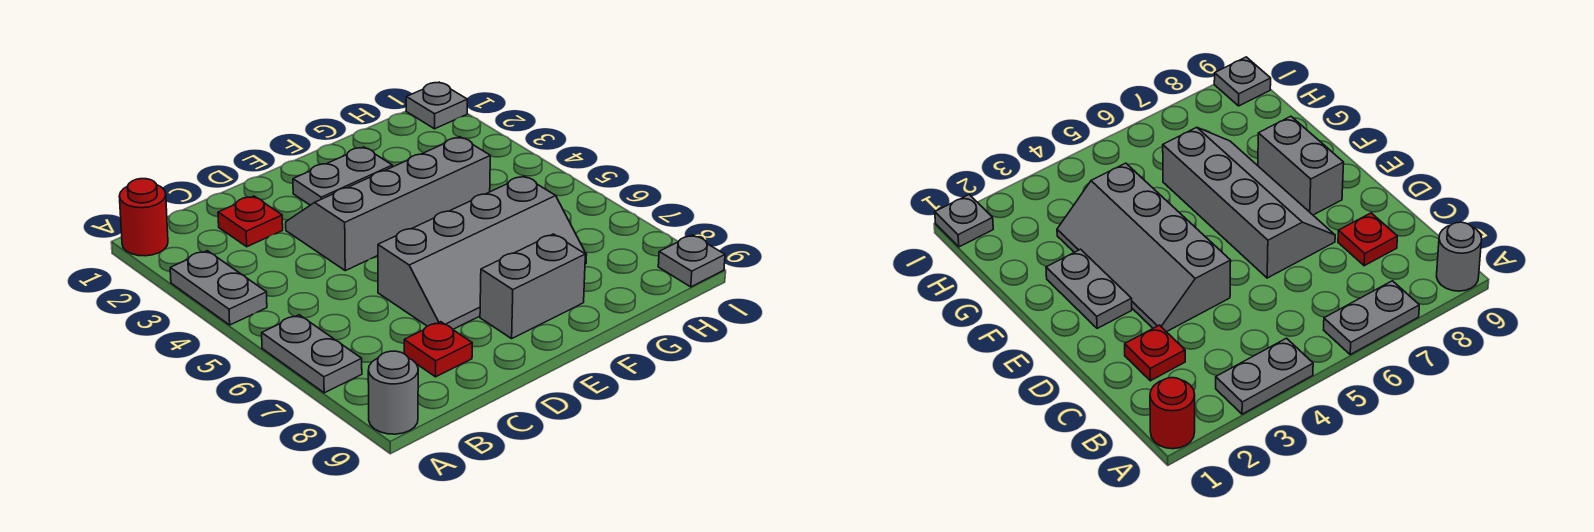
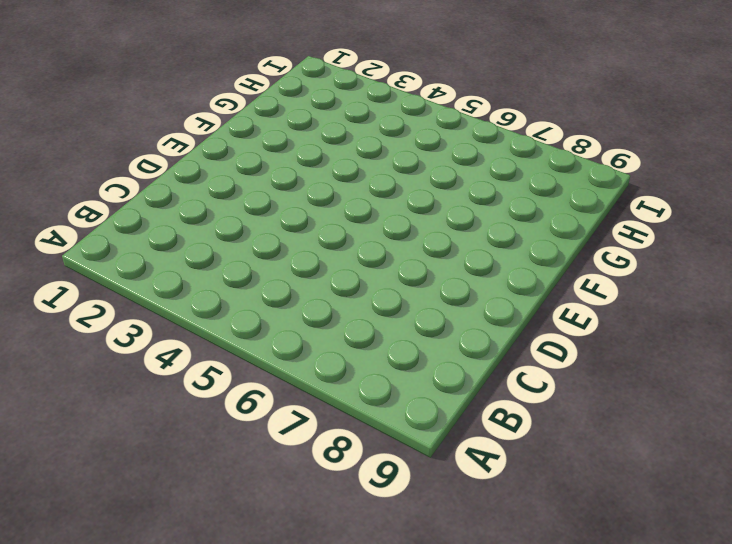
none -> red 1x1 round brick [119,179,168,256]
none -> grey 1x2 plate [170,251,267,325]
none -> grey 1x2 plate [262,315,362,393]

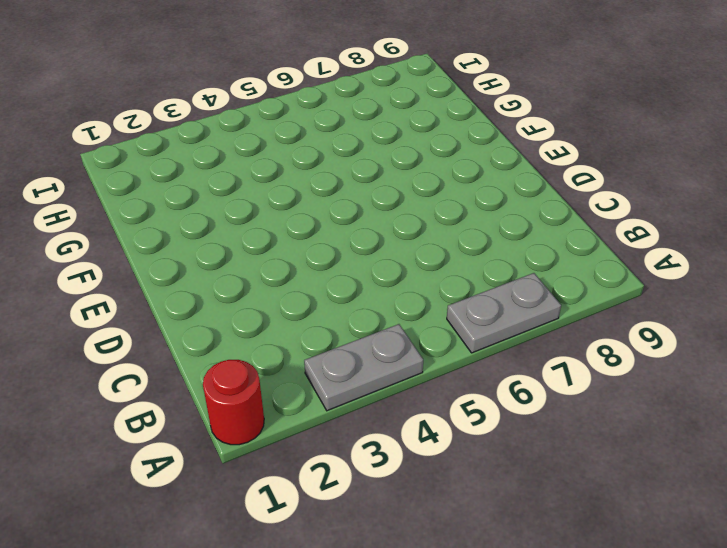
none -> grey 1x1 round brick [368,351,418,434]
none -> red 1x1 plate [218,196,283,247]
none -> red 1x1 plate [404,322,472,377]

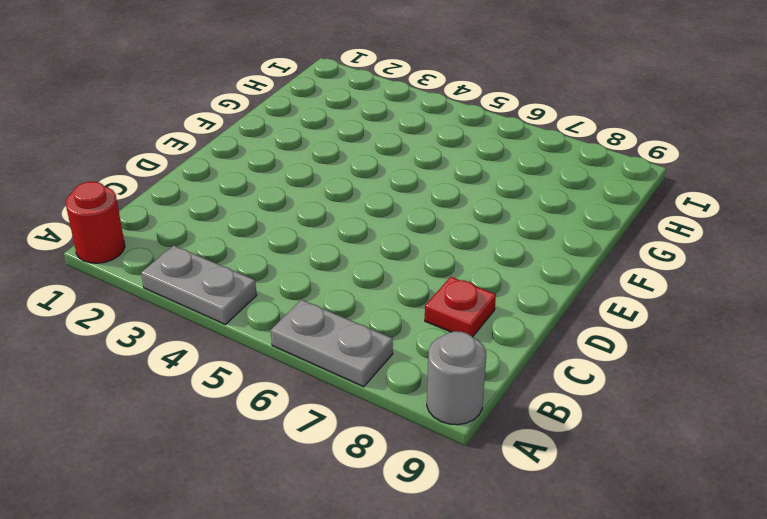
none -> red 1x1 plate [218,196,283,247]
none -> grey 2x4 slope [286,137,490,271]
none -> grey 2x4 slope [378,176,587,329]

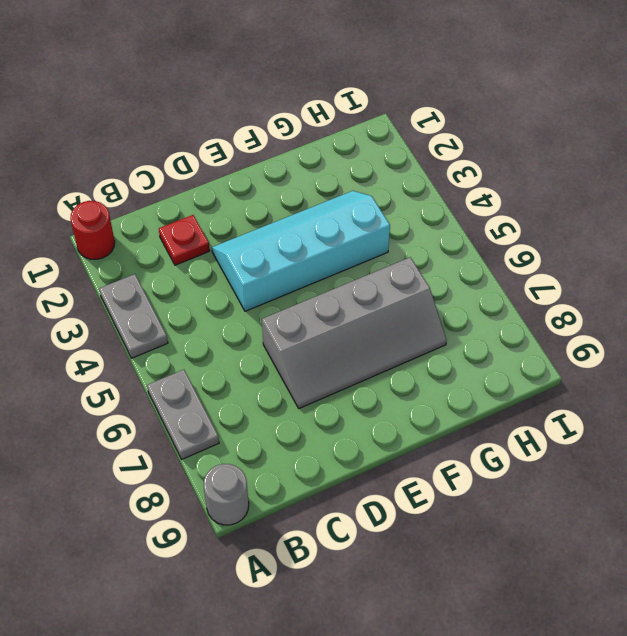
cyan 2x4 slope [212,191,390,311] -> grey 2x4 slope [286,137,490,271]
none -> red 1x1 plate [404,322,472,377]
none -> grey 1x2 plate [293,147,392,205]
none -> grey 1x2 brick [480,234,585,339]

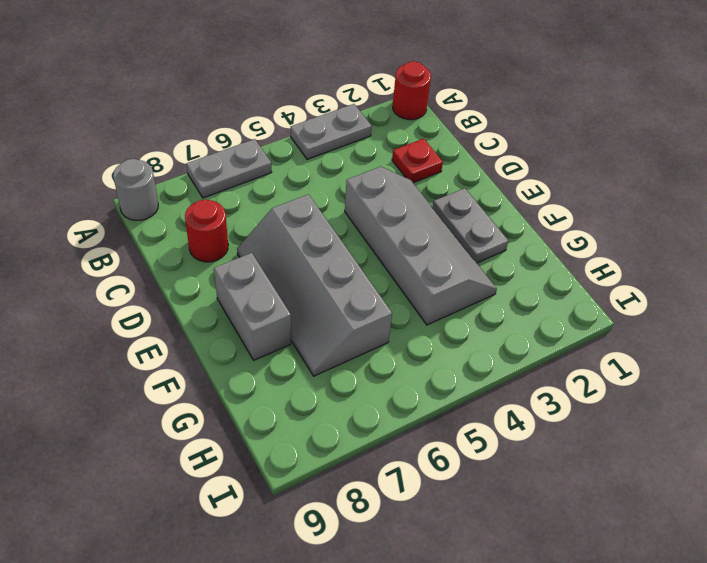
red 1x1 round brick [185,200,228,262] -> red 1x1 plate [404,322,472,377]
none -> grey 1x1 plate [406,82,467,129]
none -> grey 1x1 plate [658,235,725,287]

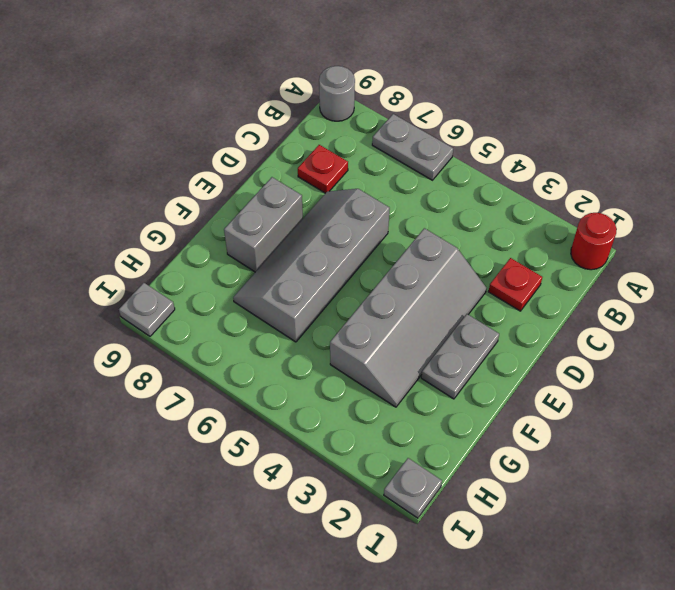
none -> grey 1x2 plate [170,251,267,325]

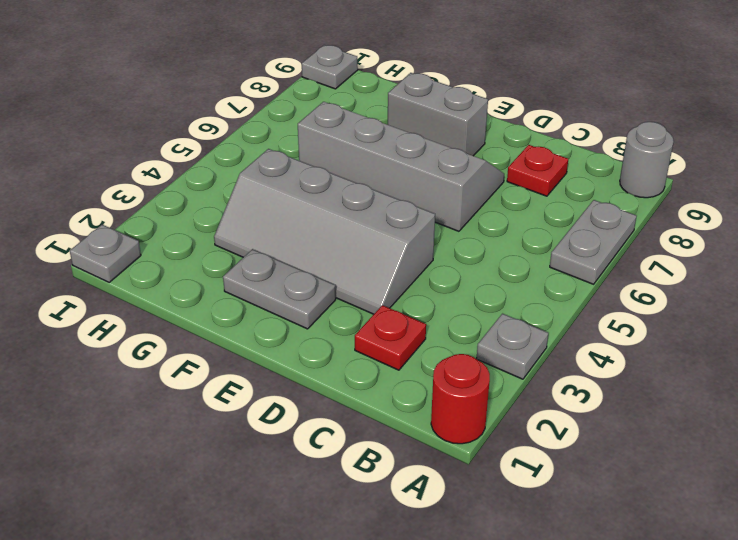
grey 1x1 plate [476,314,549,379] -> grey 1x2 plate [170,251,267,325]

